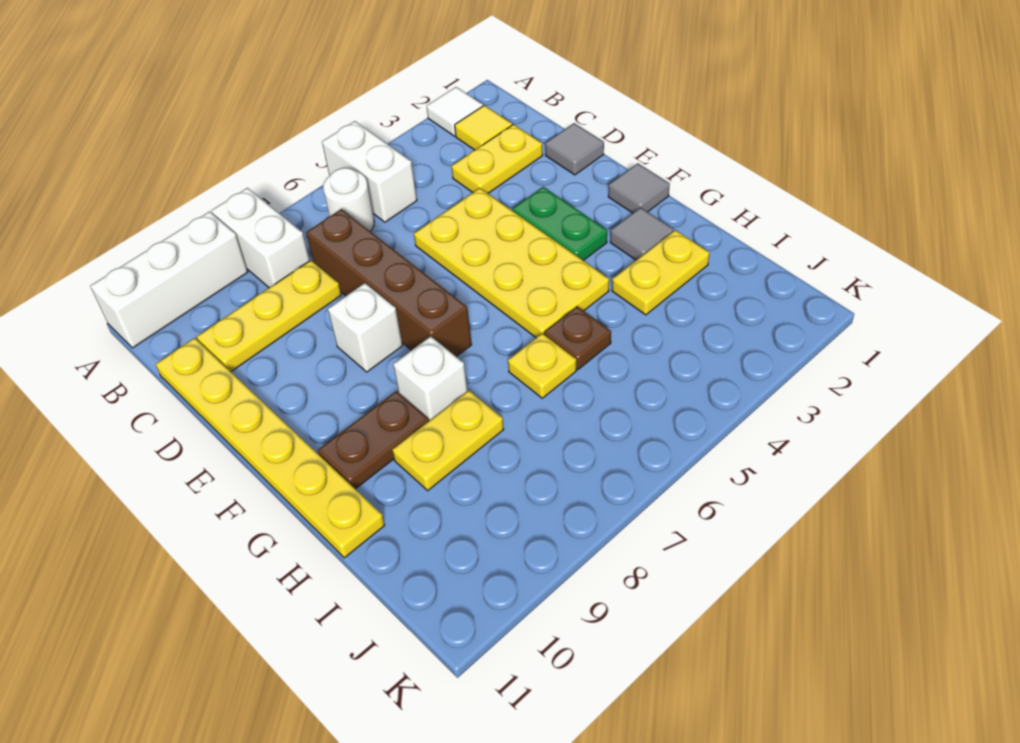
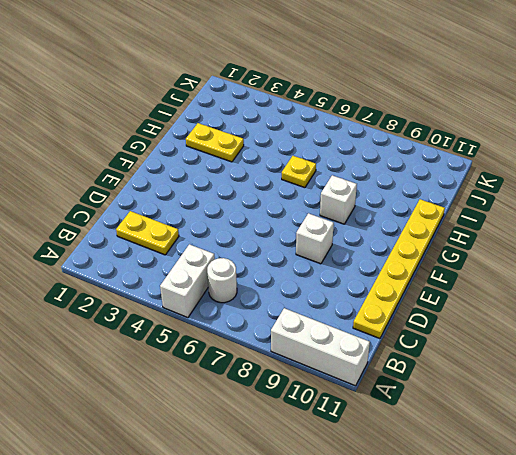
none -> white 1x1 tile [427,87,483,136]
none -> white 1x2 brick [212,188,310,288]
none -> yellow 1x1 tile [455,105,512,150]

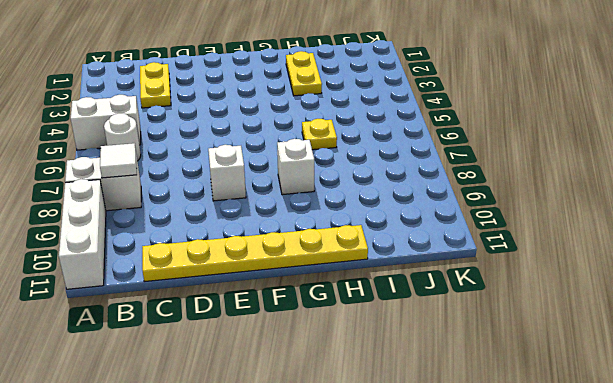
white 1x1 tile [100,143,137,178] -> white 1x1 tile moved to [427,87,483,136]
none -> yellow 1x1 tile [455,105,512,150]
none -> brown 1x4 brick [306,209,472,357]
none -> yellow 1x3 plate [197,260,341,372]

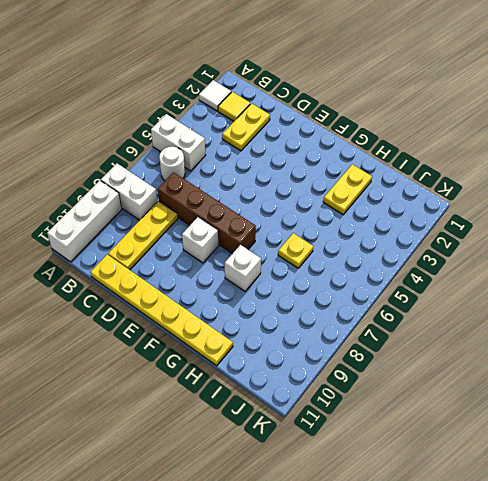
none -> grey 1x1 tile [545,123,604,175]
none -> yellow 2x4 plate [414,188,609,338]
none -> green 1x2 plate [512,187,607,261]

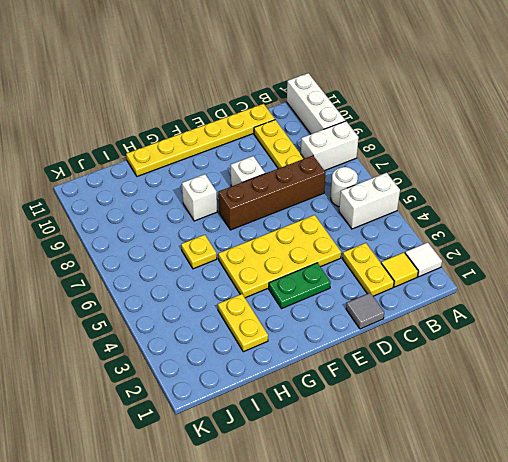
none -> grey 1x1 tile [608,163,670,213]
none -> grey 1x1 tile [610,207,674,260]
none -> brown 1x2 plate [318,391,429,489]

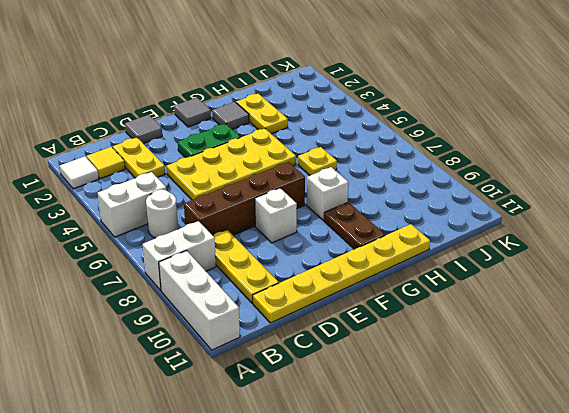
none -> brown 1x1 plate [544,306,611,370]
none -> yellow 1x2 plate [392,390,504,491]

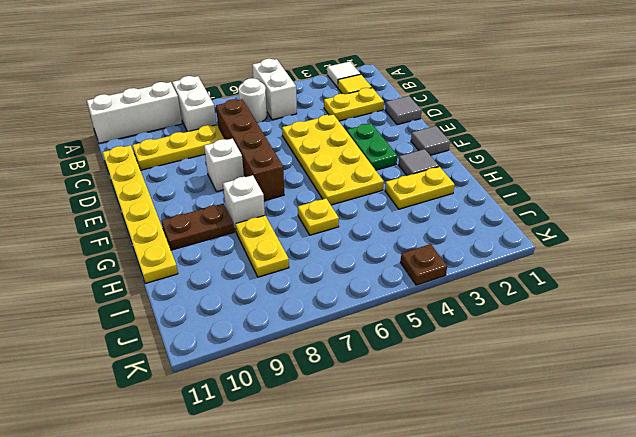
yellow 1x2 plate [235,216,289,277] -> yellow 1x2 plate turned to [392,390,504,491]
brown 1x1 plate [400,244,447,285] -> brown 1x1 plate moved to [544,306,611,370]

